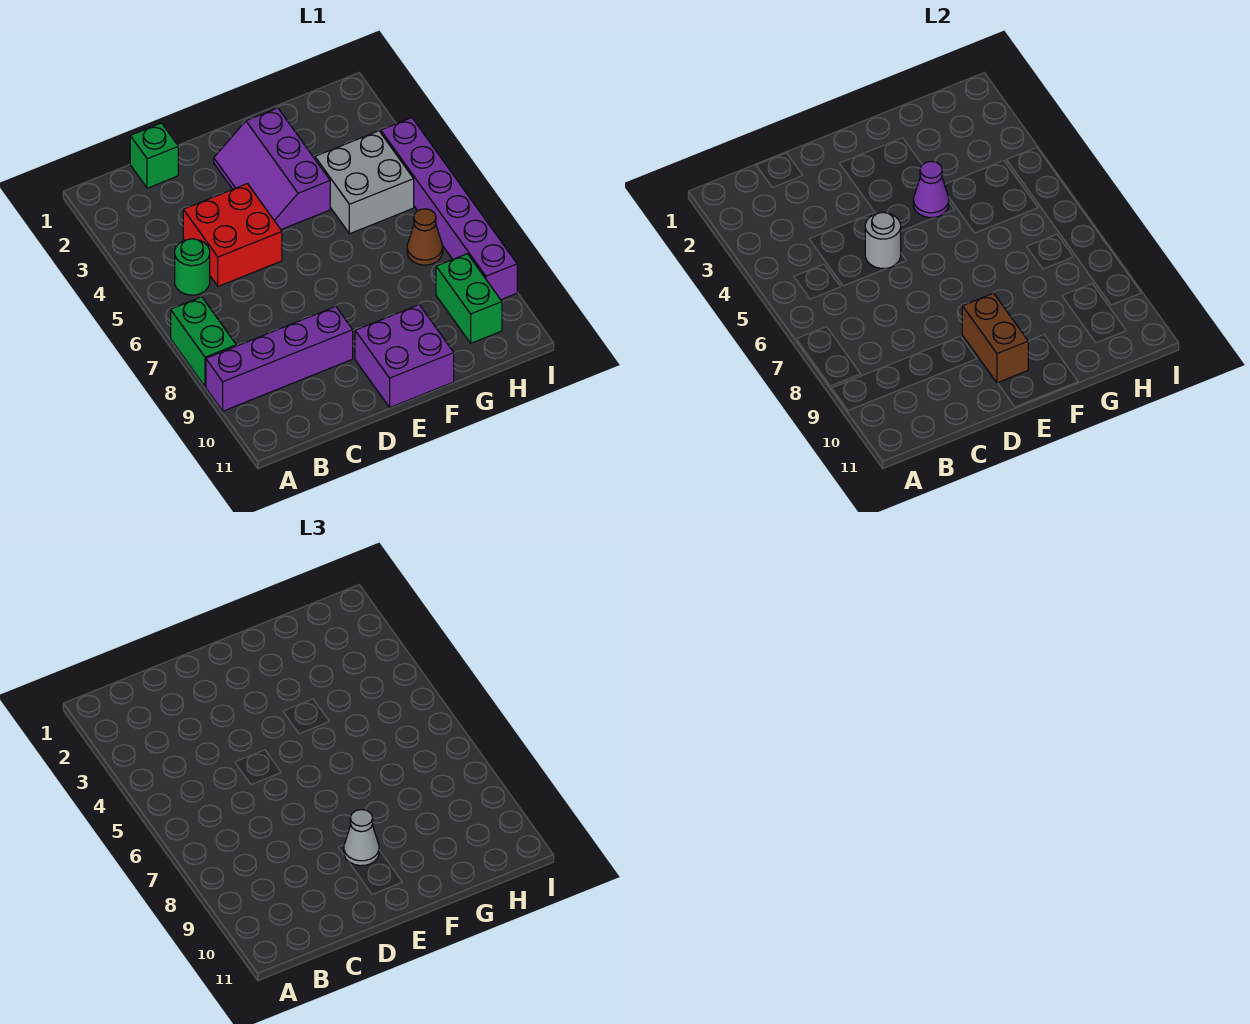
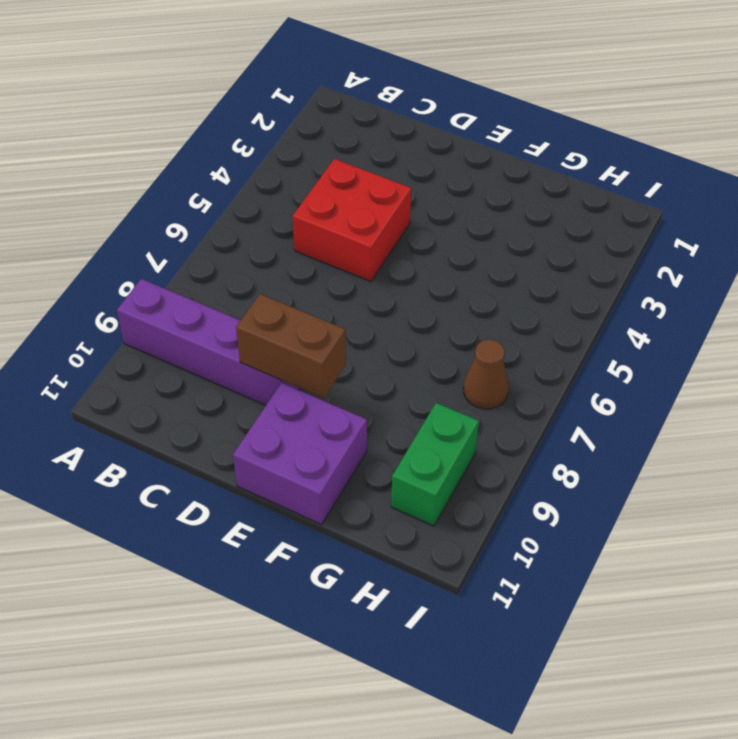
brown 1x2 brick [236,294,346,398] -> brown 1x2 brick turned to [962,293,1028,383]
none -> green 1x2 brick [171,297,236,387]
none -> green 1x1 round brick [175,239,210,295]
none -> green 1x1 brick [130,123,178,188]

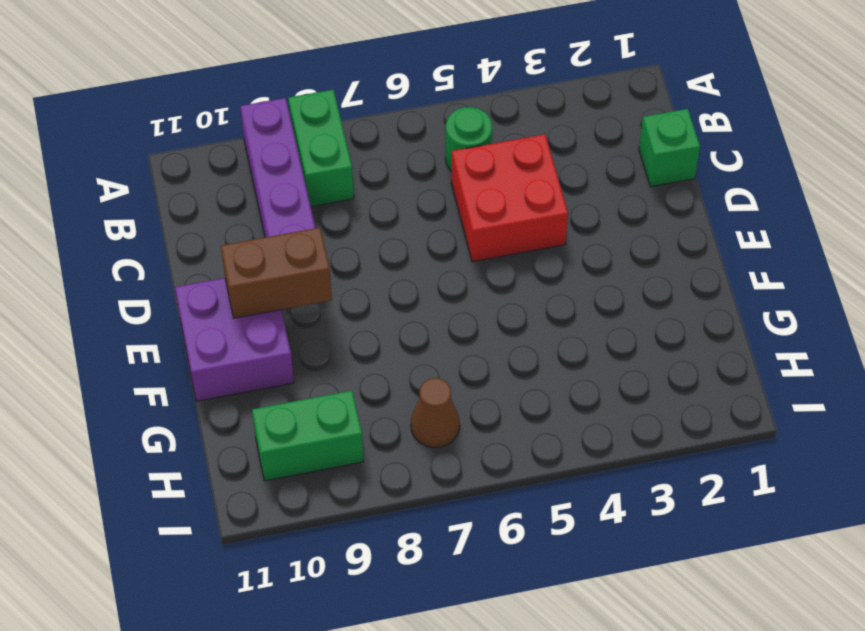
green 1x2 brick [288,90,354,206] -> green 1x2 brick turned to [171,297,236,387]
none -> purple 2x3 slope [214,108,330,229]
none -> grey 2x2 brick [315,131,414,234]
none -> purple 1x6 brick [381,118,517,300]

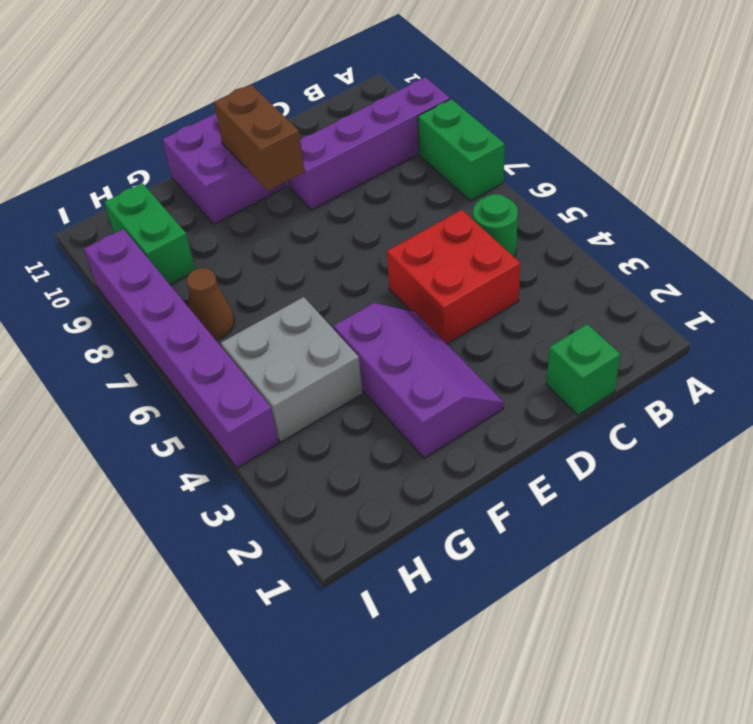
none -> grey 1x1 round brick [865,212,901,268]
none -> purple 1x1 cone [913,161,949,218]
none -> grey 1x1 cone [344,810,379,866]

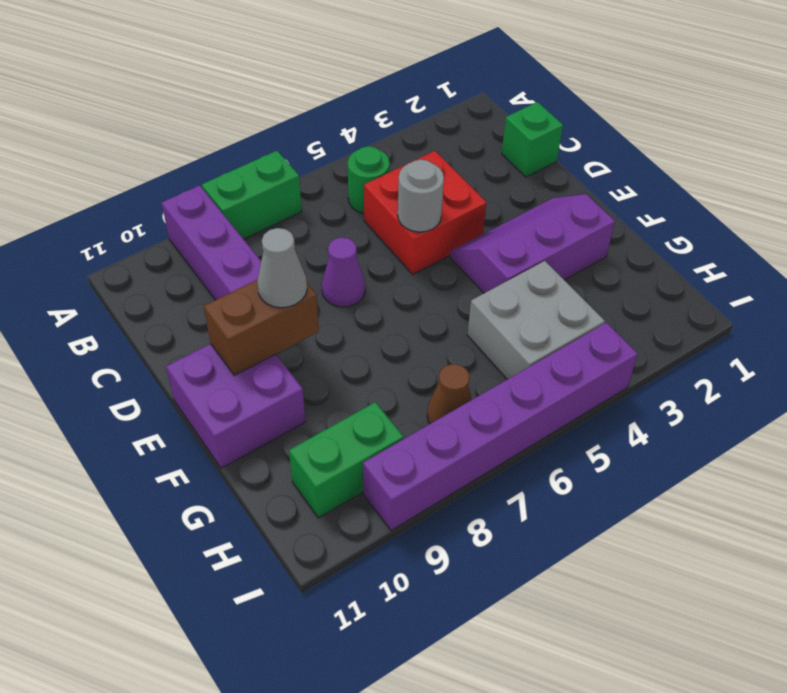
purple 1x1 cone [322,237,365,307] -> purple 1x1 cone moved to [913,161,949,218]

